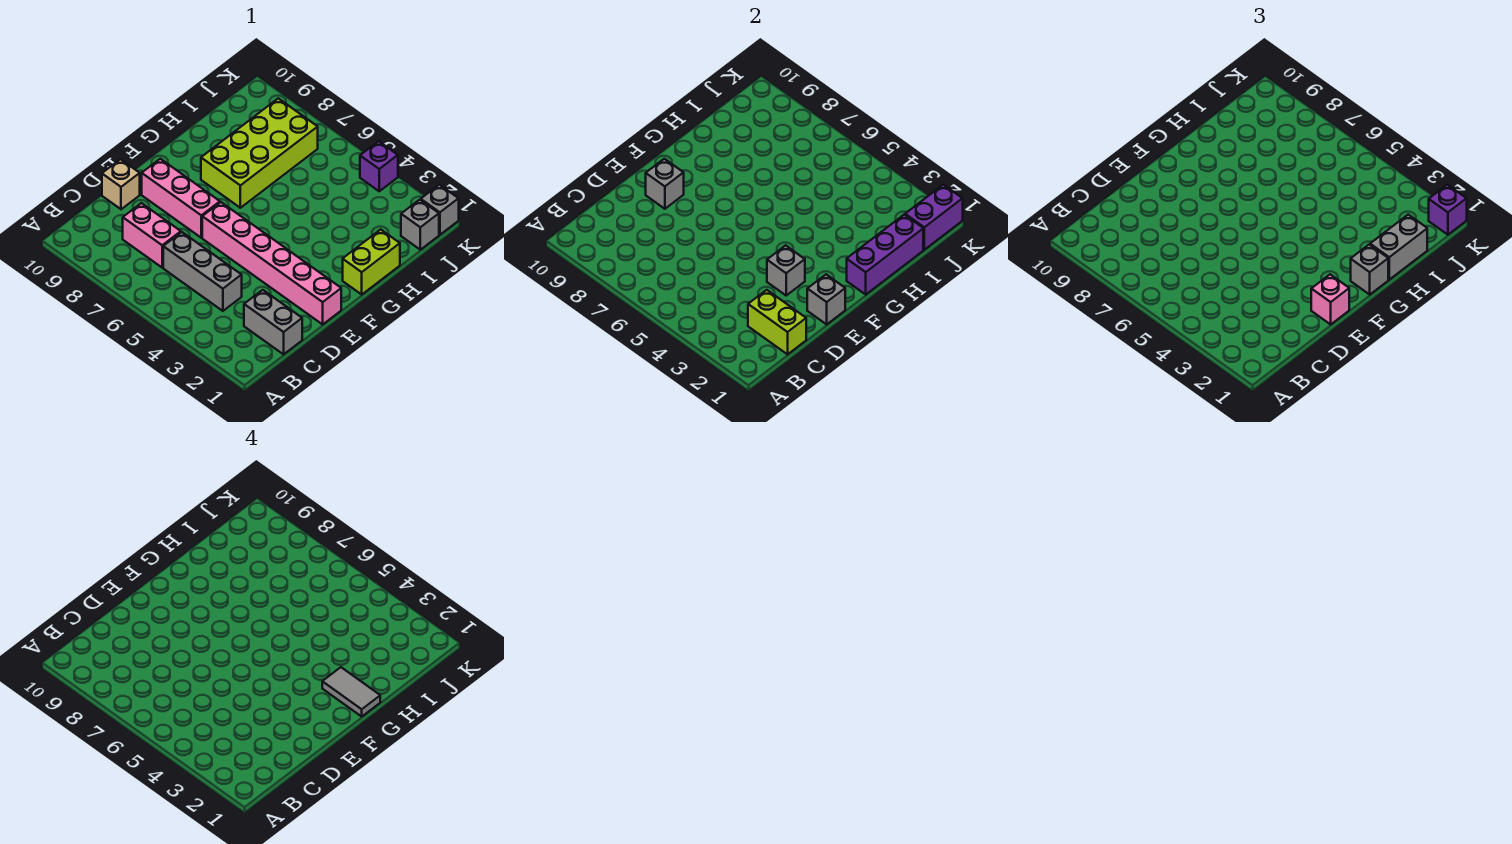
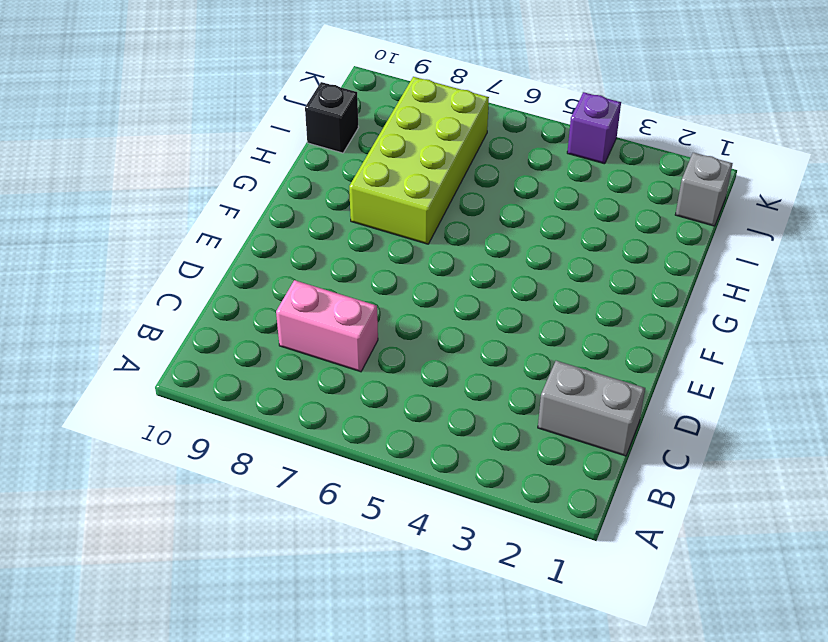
black 1x1 brick [305,82,359,153] -> none
none -> grey 1x3 brick [163,232,242,311]
none -> tan 1x1 brick [102,159,140,209]
none -> pink 1x6 brick [202,202,341,324]

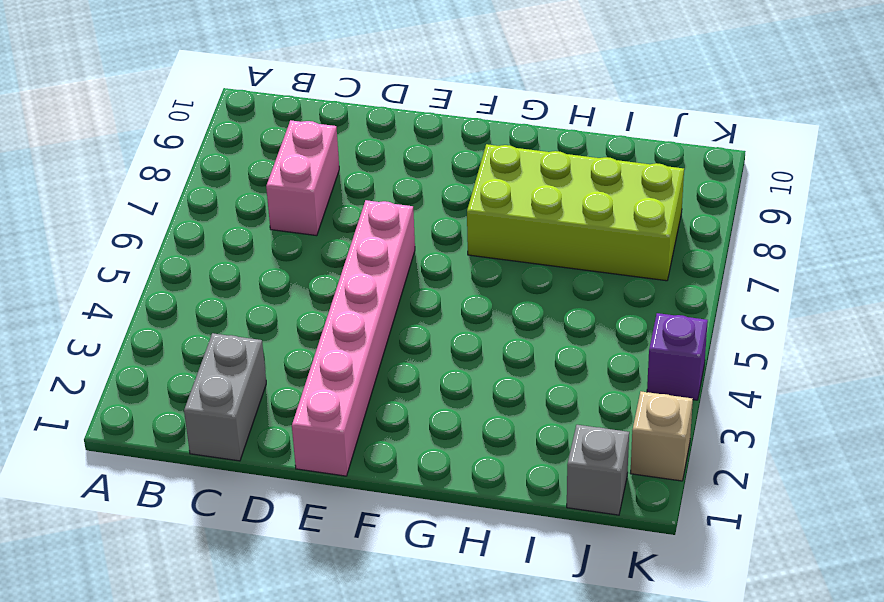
tan 1x1 brick [630,391,693,481] -> tan 1x1 brick moved to [102,159,140,209]
none -> grey 1x3 brick [163,232,242,311]
none -> pink 1x3 brick [142,159,220,238]
none -> lime 1x2 brick [343,230,400,294]

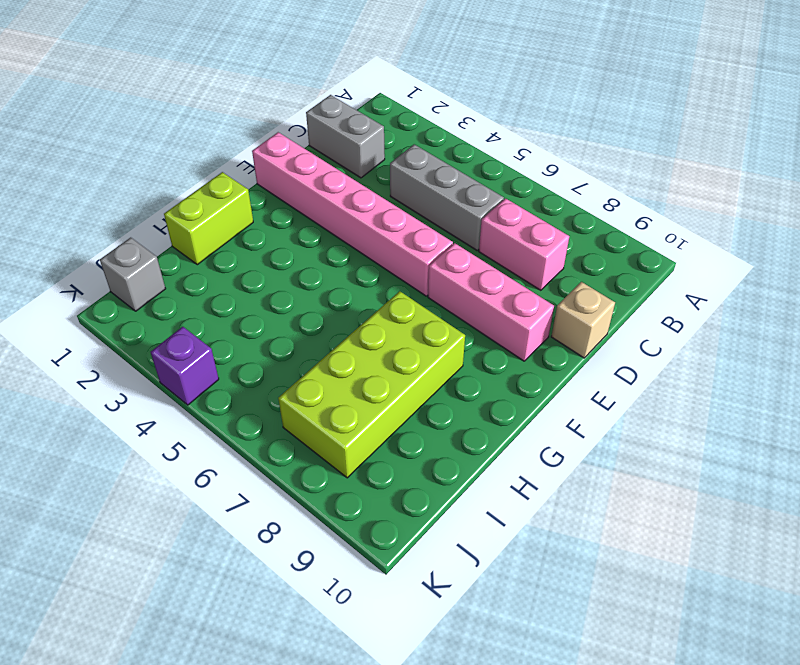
none -> grey 1x1 brick [421,185,459,235]
none -> lime 1x2 brick [748,290,806,354]
none -> grey 1x1 brick [807,275,845,324]

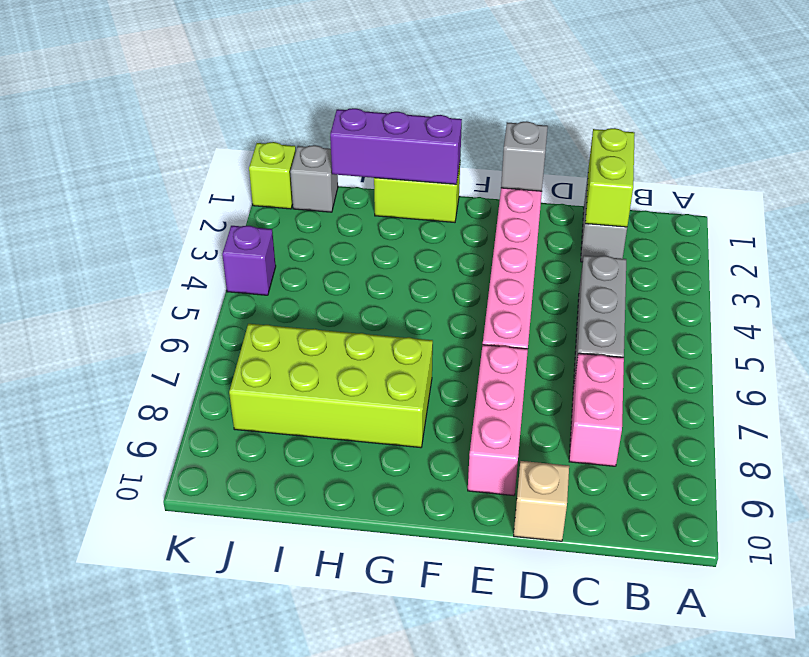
lime 1x1 brick [249,142,296,209] -> grey 1x1 brick [421,185,459,235]
none -> grey 1x1 brick [767,245,805,295]
none -> grey 1x1 brick [646,159,684,209]
none -> purple 1x2 brick [905,185,963,250]

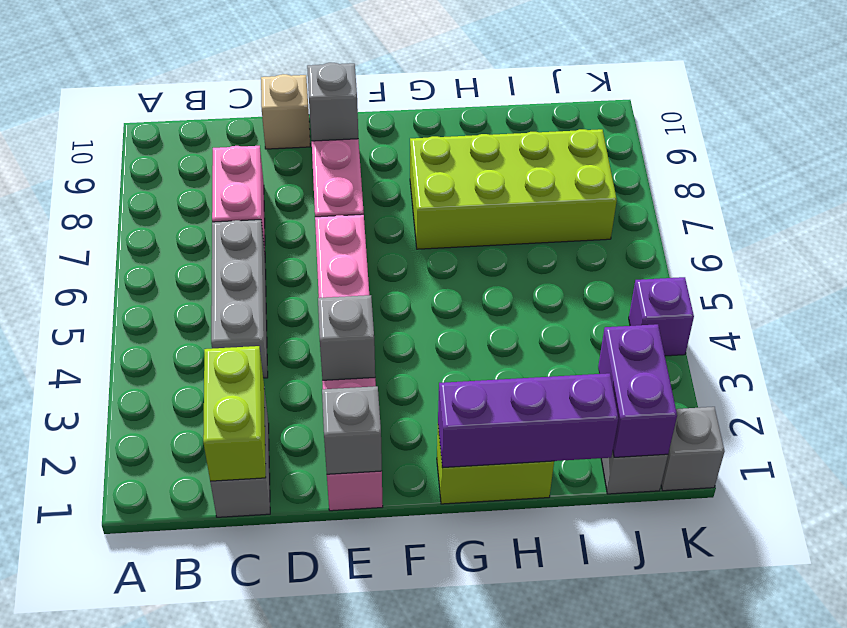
purple 1x2 brick [598,324,677,457] -> purple 1x2 brick turned to [905,185,963,250]
none -> pink 1x1 brick [1311,275,1349,324]
none -> grey 1x1 brick [1351,245,1388,294]
none -> grey 1x2 brick [1370,215,1427,279]

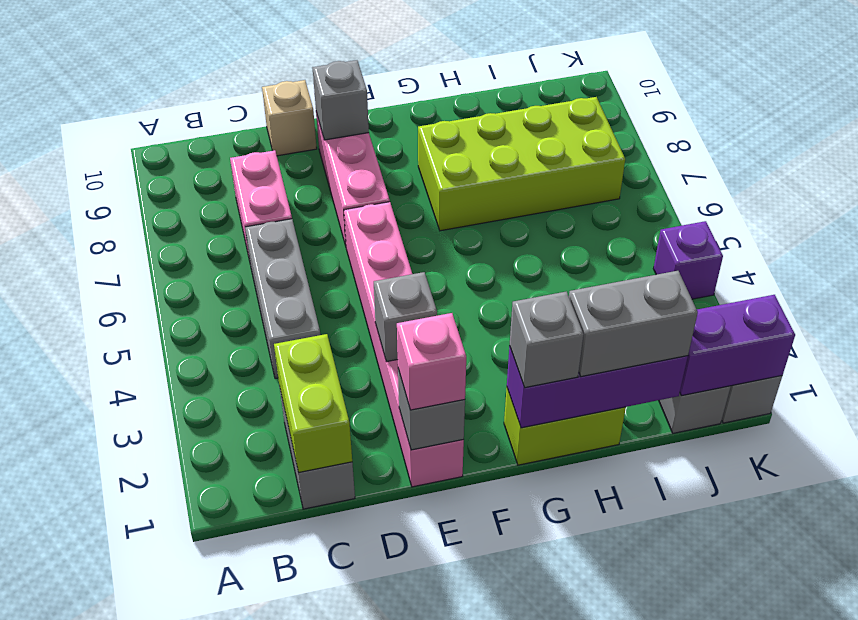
none -> purple 1x1 brick [1429,185,1467,235]
none -> grey 1x2 tile [322,667,380,716]

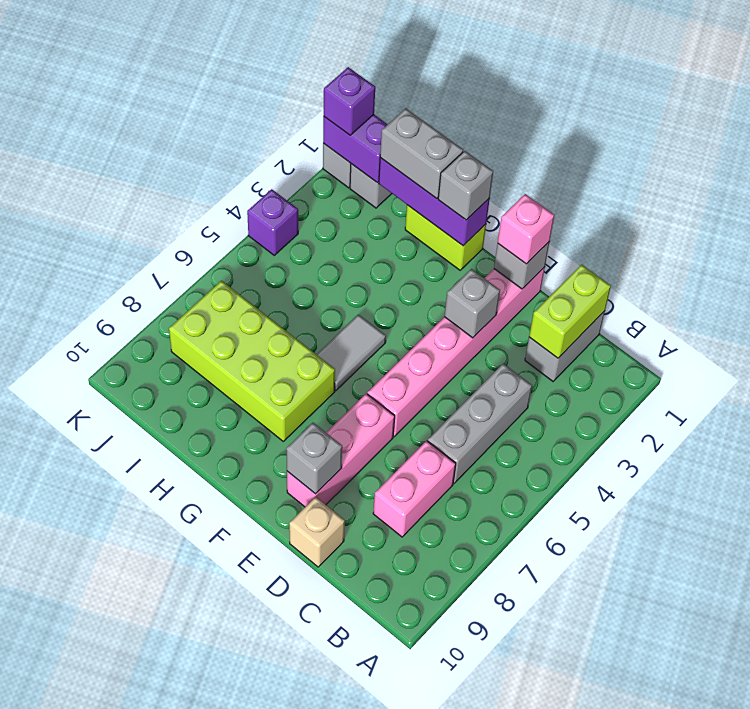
grey 1x2 tile [316,315,386,391] -> grey 1x2 tile moved to [322,667,380,716]

